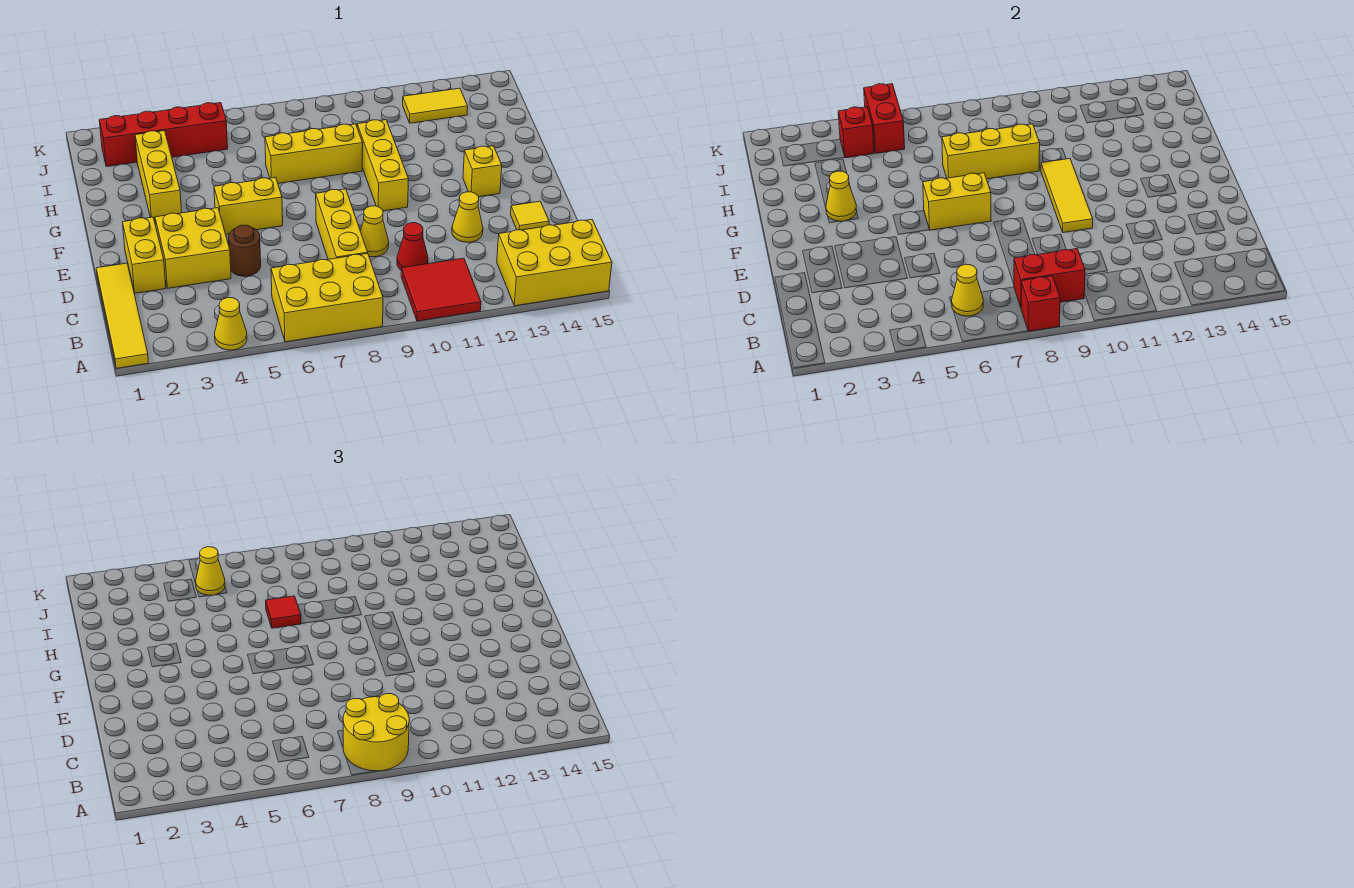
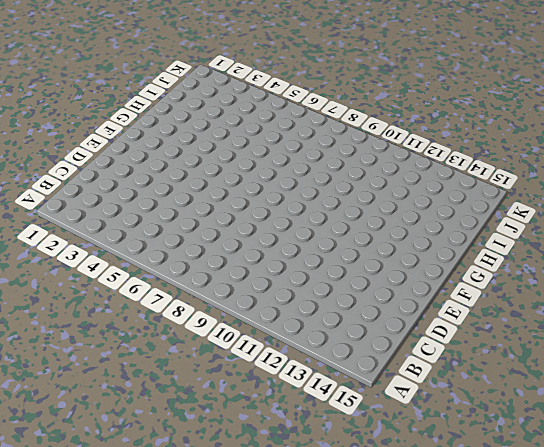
none -> yellow 1x4 tile [96,263,149,368]
none -> yellow 1x1 cone [215,298,247,350]
none -> yellow 2x3 brick [271,253,383,342]
none -> red 2x2 tile [401,258,481,321]

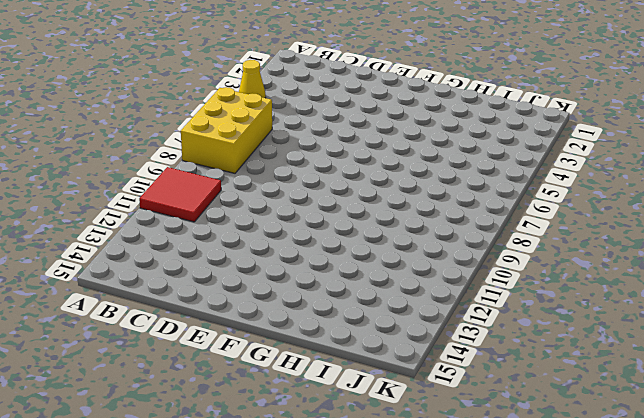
none -> yellow 1x4 tile [96,263,149,368]
none -> yellow 2x3 brick [497,220,612,306]
none -> yellow 1x3 brick [316,189,368,259]
none -> red 1x1 cone [397,223,428,270]

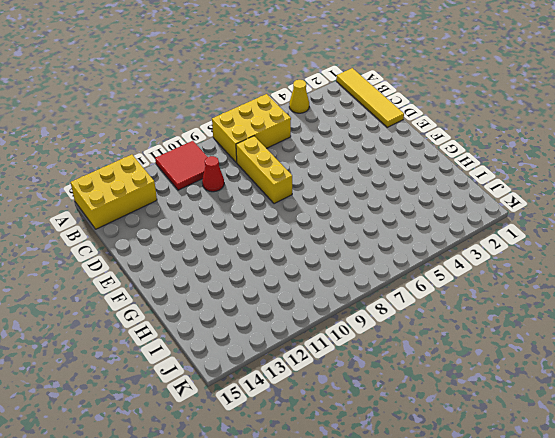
none -> yellow 1x2 brick [123,217,166,293]
none -> yellow 2x2 brick [155,208,231,288]
none -> brown 1x1 round brick [228,225,261,276]
none -> yellow 1x1 cone [360,206,389,257]

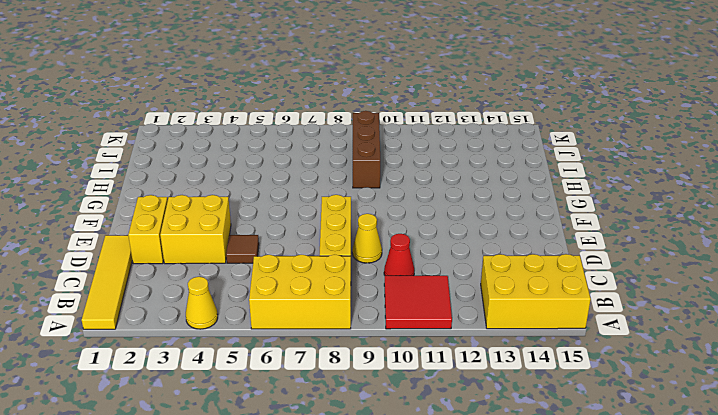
brown 1x1 tile [226,235,259,263] -> brown 1x1 round brick [228,225,261,276]
brown 1x3 brick [353,111,380,188] -> yellow 1x3 brick [265,124,363,183]
none -> yellow 1x1 cone [452,192,483,242]
none -> yellow 1x1 tile [511,201,549,230]
none -> yellow 1x2 brick [214,177,283,234]
none -> yellow 1x3 brick [357,120,408,211]

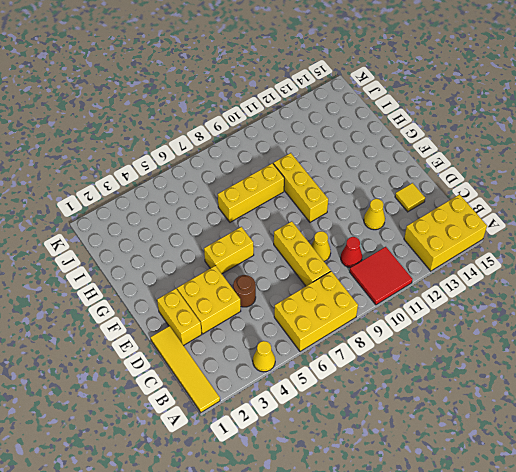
none -> yellow 1x1 brick [463,146,502,197]
none -> yellow 1x3 brick [135,131,182,221]
none -> red 1x4 brick [99,103,228,167]
none -> yellow 1x2 tile [403,88,468,123]

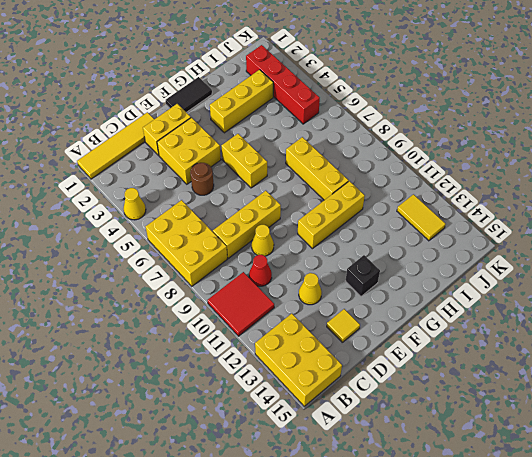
black 1x2 tile [166,77,212,112] -> none
black 1x1 brick [346,255,380,296] -> yellow 1x1 brick [463,146,502,197]
none -> red 1x1 brick [1021,276,1060,331]
none -> yellow 1x1 cone [952,264,983,316]
none -> red 1x2 brick [1014,249,1085,307]
none -> yellow 1x3 tile [1041,159,1093,233]

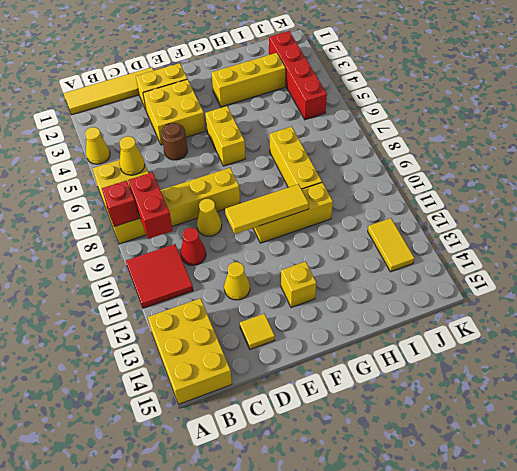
none -> yellow 1x2 brick [923,173,991,230]
none -> yellow 1x1 cone [826,171,857,221]
none -> yellow 1x3 brick [942,124,1040,179]
none -> red 1x1 brick [838,107,874,158]

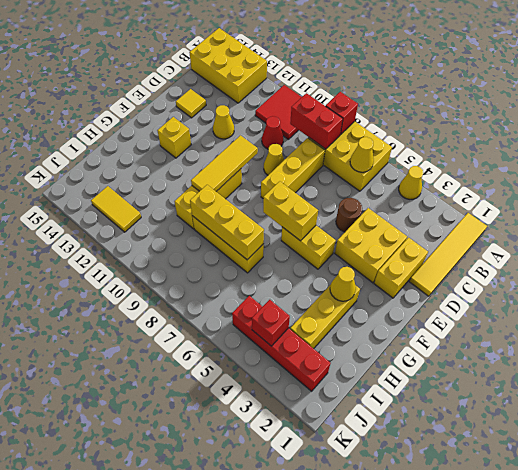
none -> red 1x2 brick [864,84,905,153]
none -> yellow 2x2 round brick [343,694,409,771]
none -> red 1x1 tile [266,596,301,628]
none -> yellow 1x1 cone [196,547,225,595]

